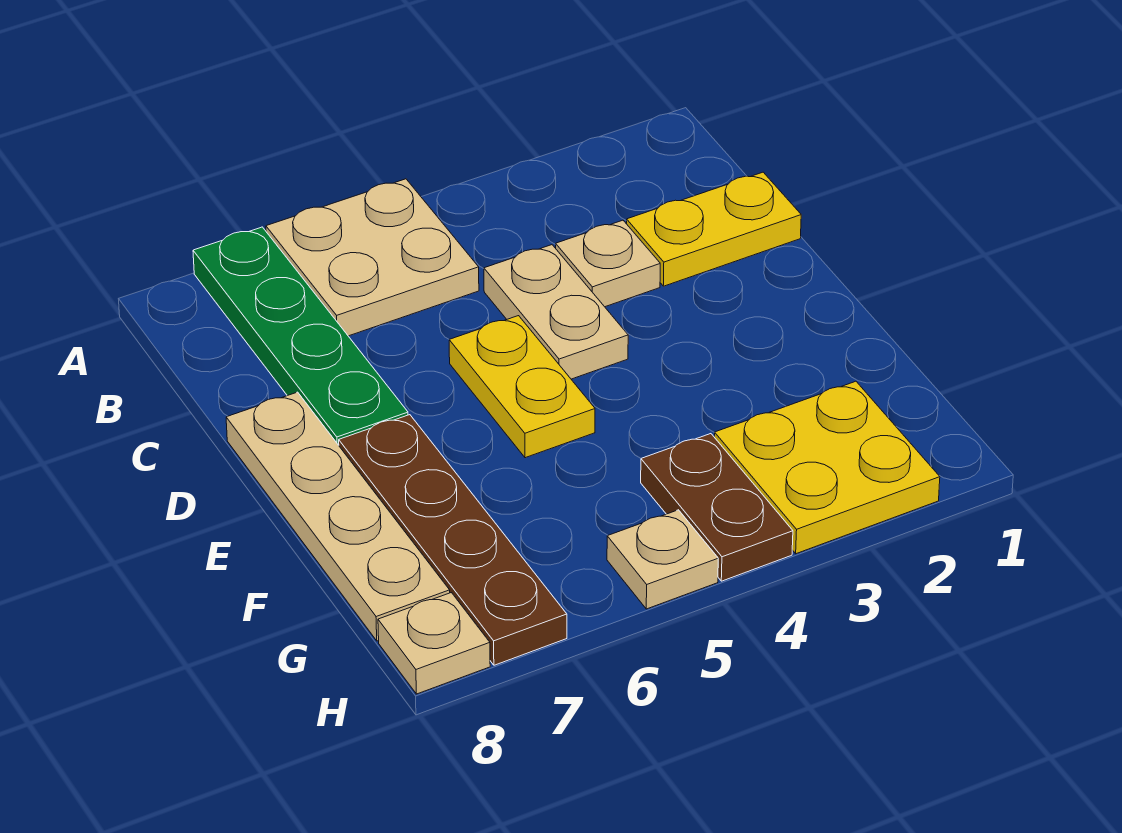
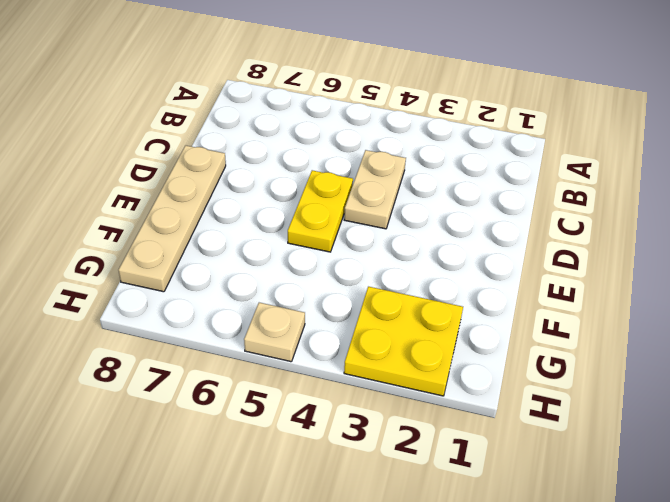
none -> tan 2x2 plate [266,179,479,336]
none -> green 1x4 plate [193,227,408,445]
none -> yellow 1x2 plate [627,172,801,286]

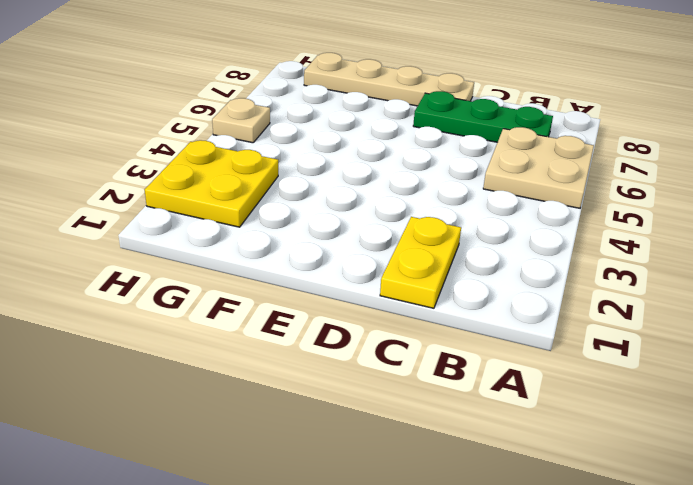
green 1x3 plate [413,91,553,142] -> green 1x4 plate [193,227,408,445]
none -> tan 1x1 plate [556,220,660,307]
none -> tan 1x2 plate [484,245,628,379]
none -> yellow 1x2 plate [449,316,595,458]

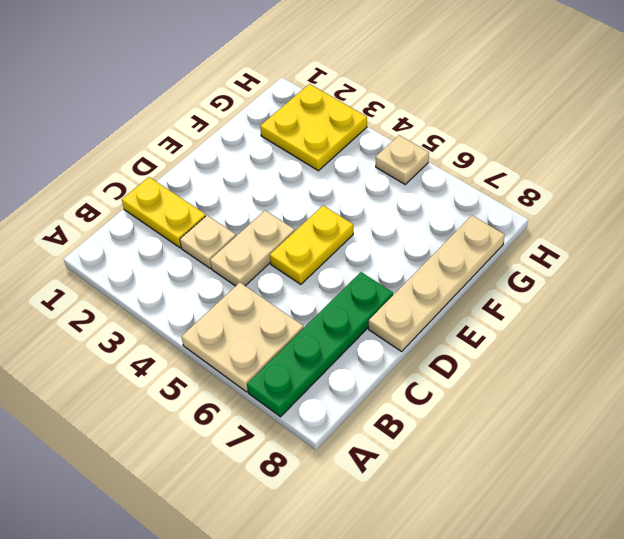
none -> brown 1x4 plate [339,415,567,665]
none -> brown 1x2 plate [641,434,793,581]
none -> tan 1x1 plate [378,593,490,694]

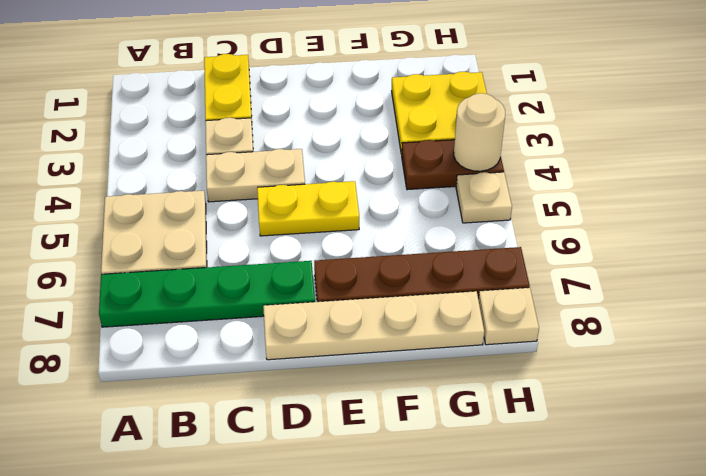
tan 1x1 round brick [454,93,505,171] -> none

